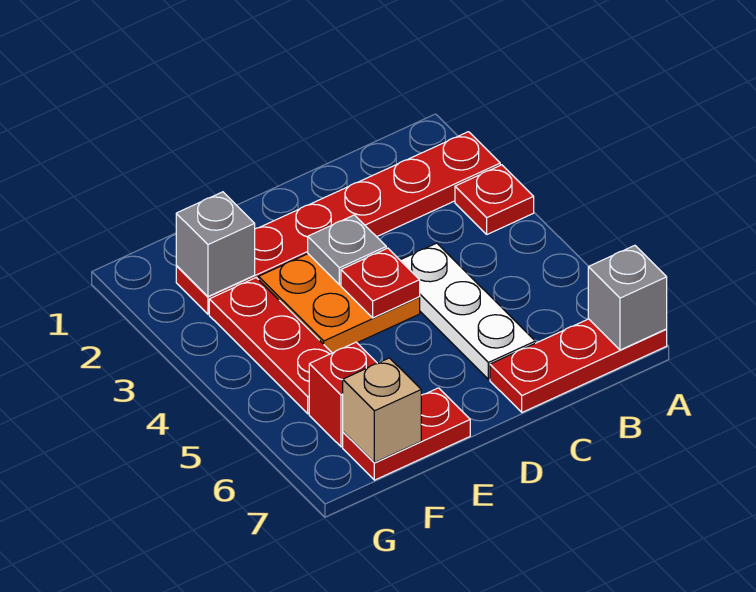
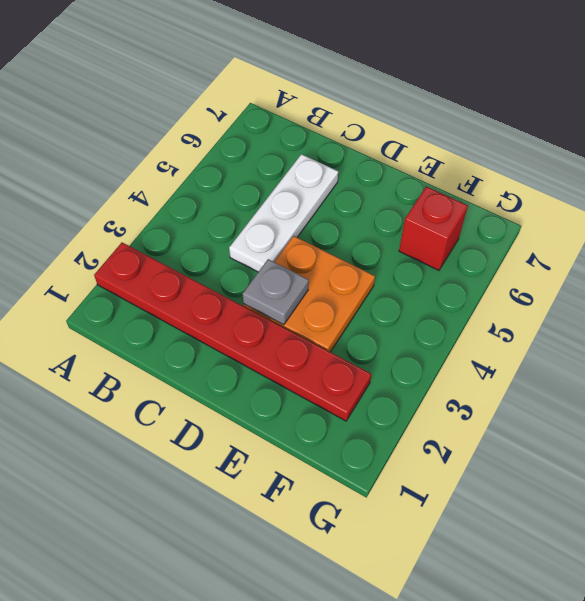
none -> red 1x1 plate [455,165,534,234]
none -> red 1x3 plate [490,319,667,412]
none -> red 1x2 plate [343,388,470,480]

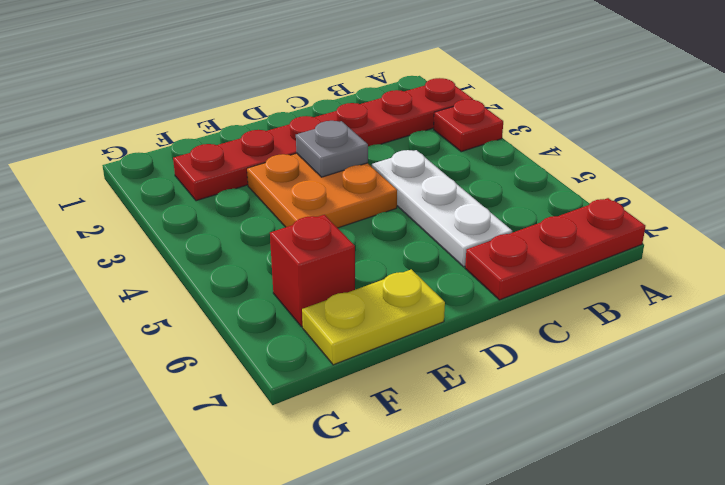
yellow 1x2 plate [302,269,445,365] -> red 1x2 plate [343,388,470,480]
none -> red 1x3 plate [209,278,332,414]
none -> grey 1x1 brick [588,245,667,350]
none -> red 1x1 plate [341,248,420,318]

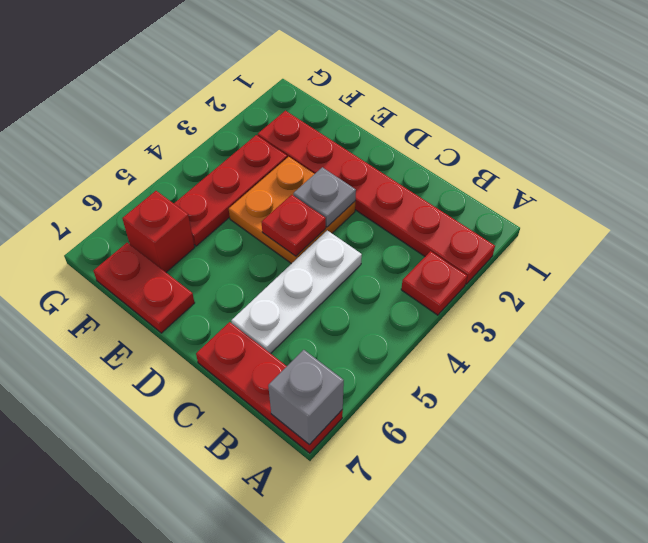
none -> grey 1x1 brick [176,192,255,296]
none -> tan 1x1 brick [343,358,421,463]

